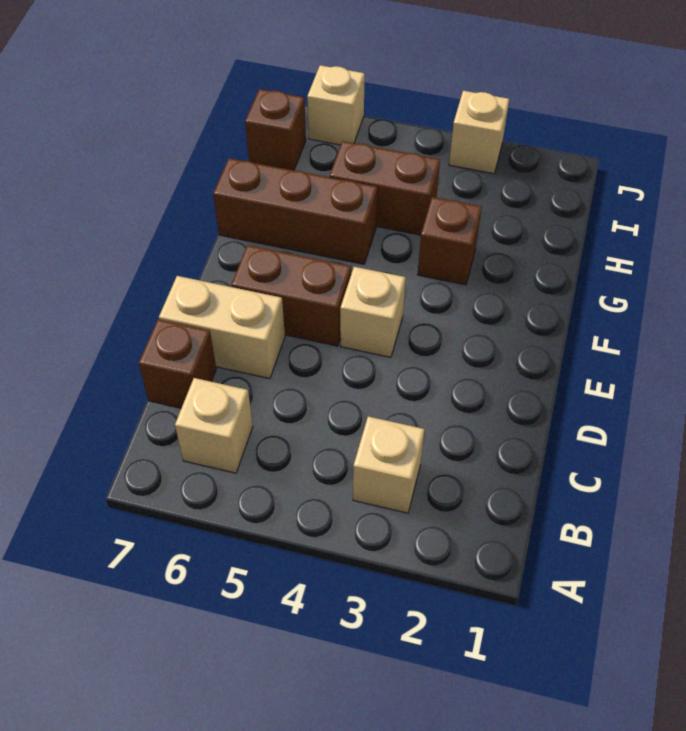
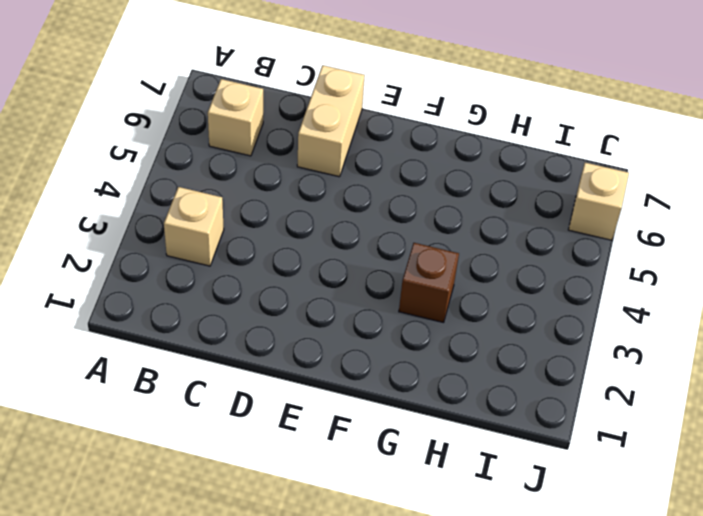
none -> brown 1x1 brick [139,319,216,408]
none -> tan 1x1 brick [340,267,406,357]
none -> brown 1x2 brick [231,245,351,346]

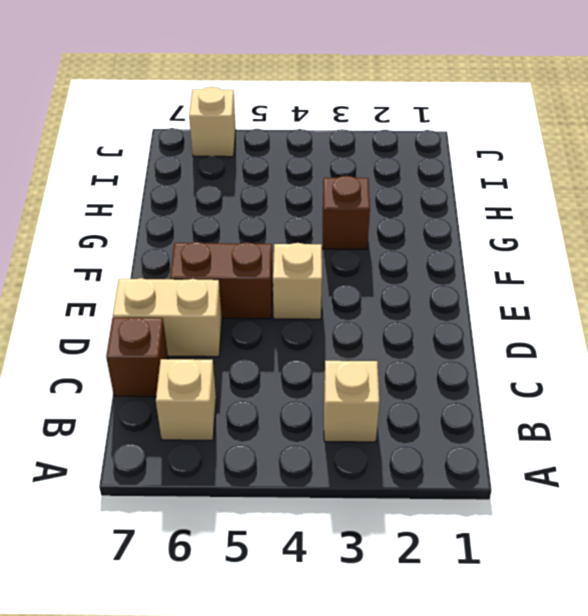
none -> brown 1x3 brick [213,158,378,264]
none -> brown 1x2 brick [330,141,440,235]
none -> brown 1x1 brick [245,89,306,171]

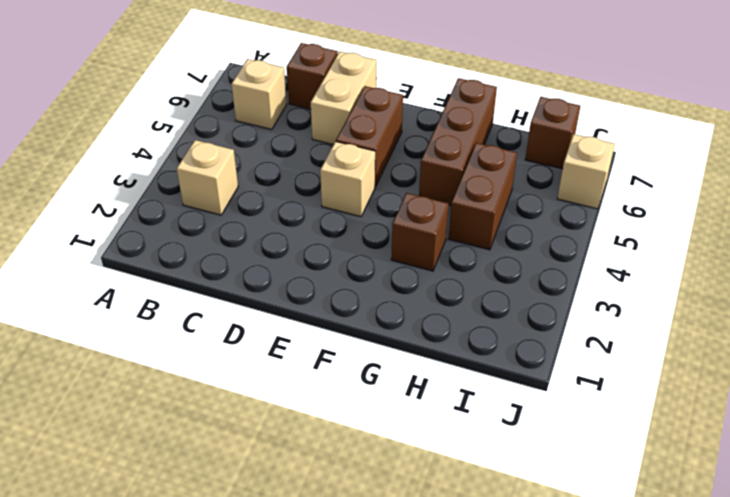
none -> tan 1x1 brick [449,91,509,174]

